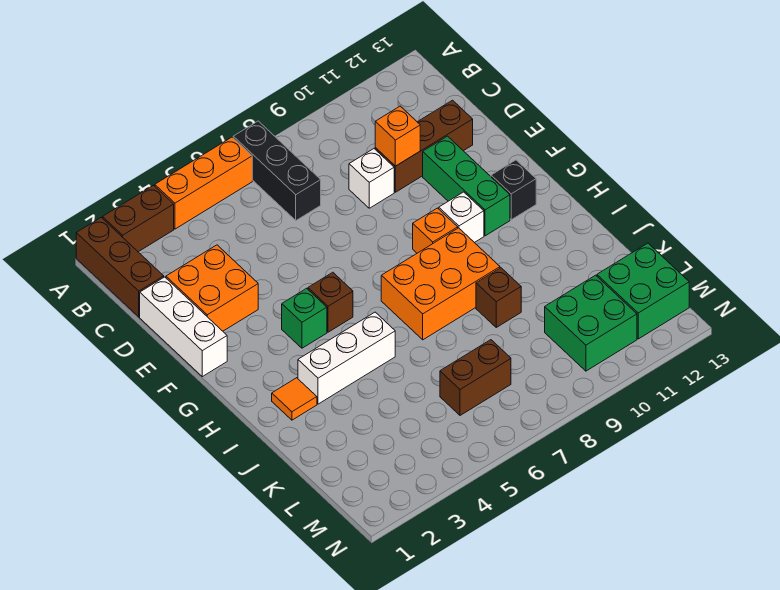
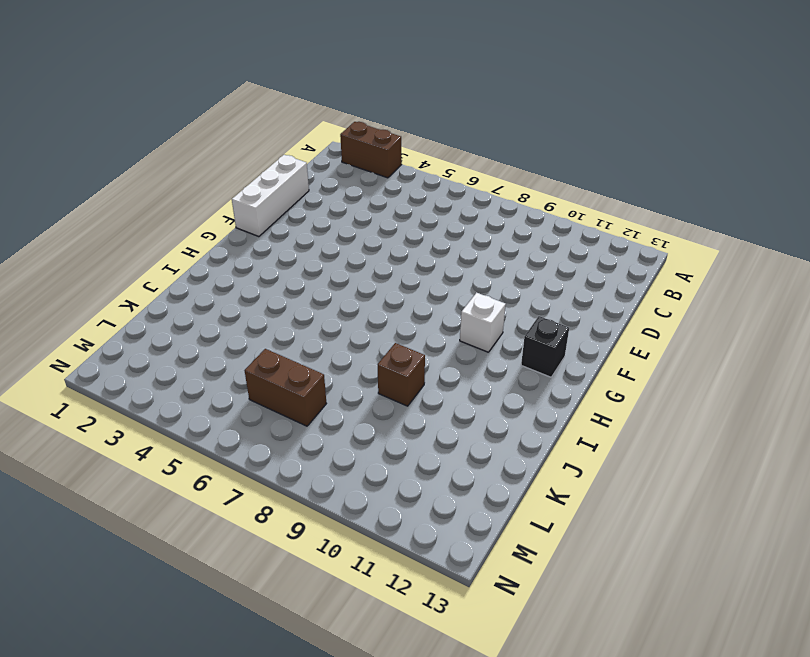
none -> brown 1x3 brick [76,218,164,317]
none -> orange 1x3 brick [155,137,252,229]
none -> black 1x3 brick [233,121,321,220]

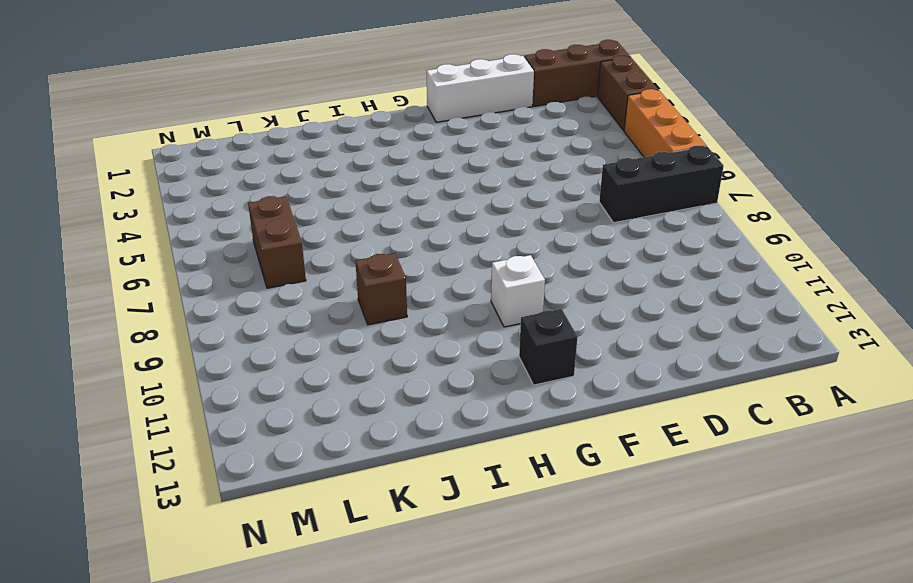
none -> orange 2x2 brick [166,245,258,331]
none -> white 1x1 brick [349,149,394,208]
none -> brown 1x3 brick [375,100,473,192]

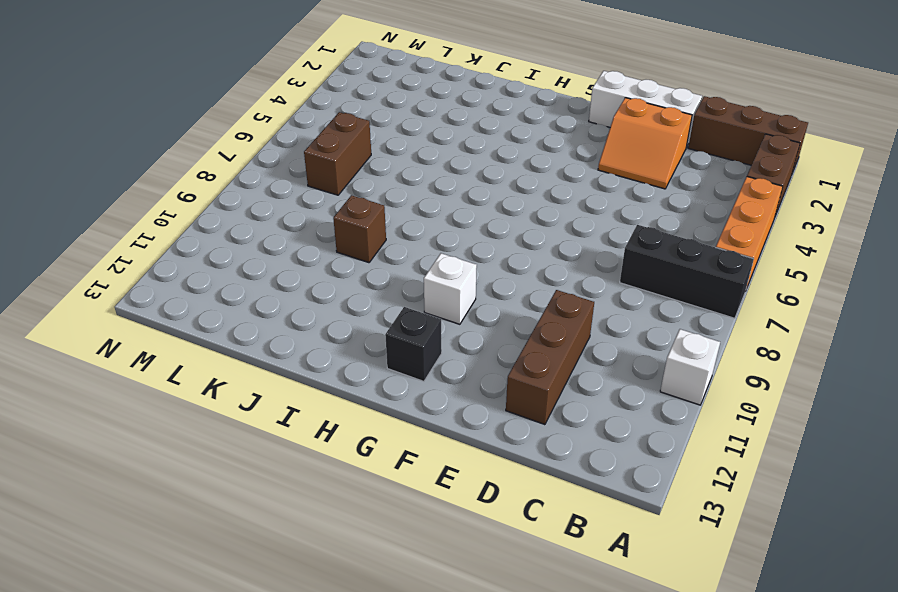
white 1x1 brick [660,329,720,405] -> white 1x1 brick moved to [349,149,394,208]
orange 2x2 slope [598,98,692,189] -> orange 2x2 brick [166,245,258,331]
none -> green 1x3 brick [423,136,510,236]
none -> green 1x1 brick [282,288,327,348]
none -> brown 1x1 brick [308,272,353,332]

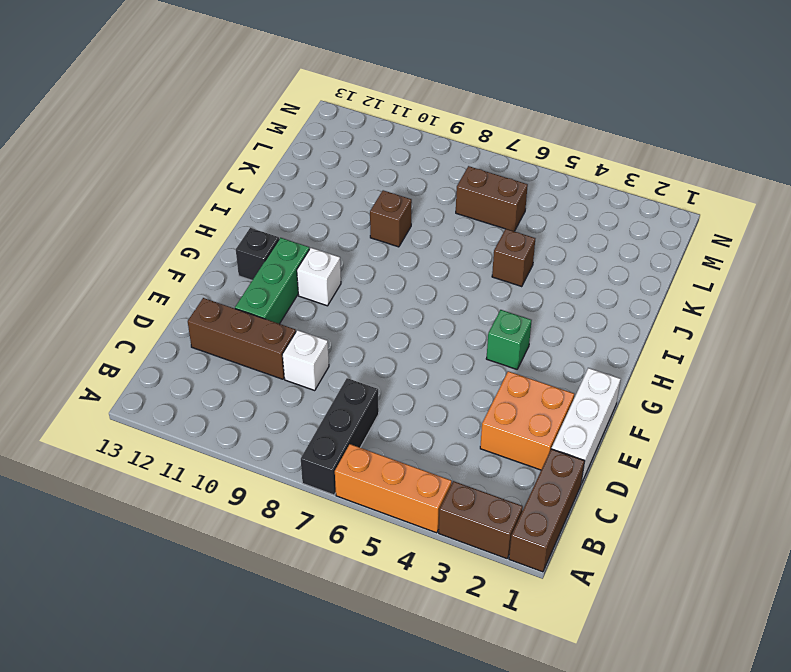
brown 1x1 brick [492,229,535,286] -> brown 1x1 brick moved to [308,272,353,332]
none -> orange 1x1 brick [413,208,458,253]
none -> orange 2x3 brick [381,228,500,340]
none -> orange 1x1 tile [272,378,317,420]

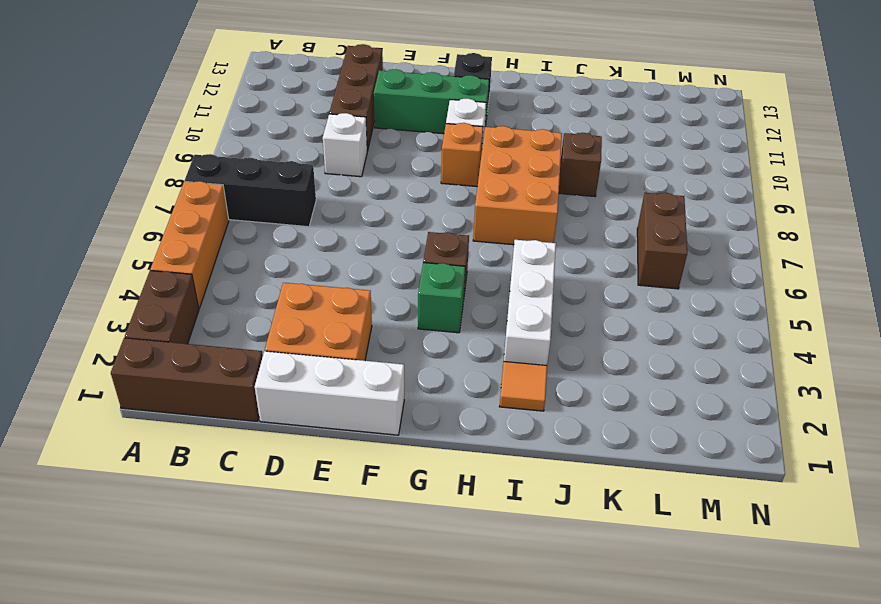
none -> green 2x2 brick [545,275,637,371]
none -> green 2x2 brick [597,243,689,339]
none -> orange 1x1 brick [375,106,420,166]

